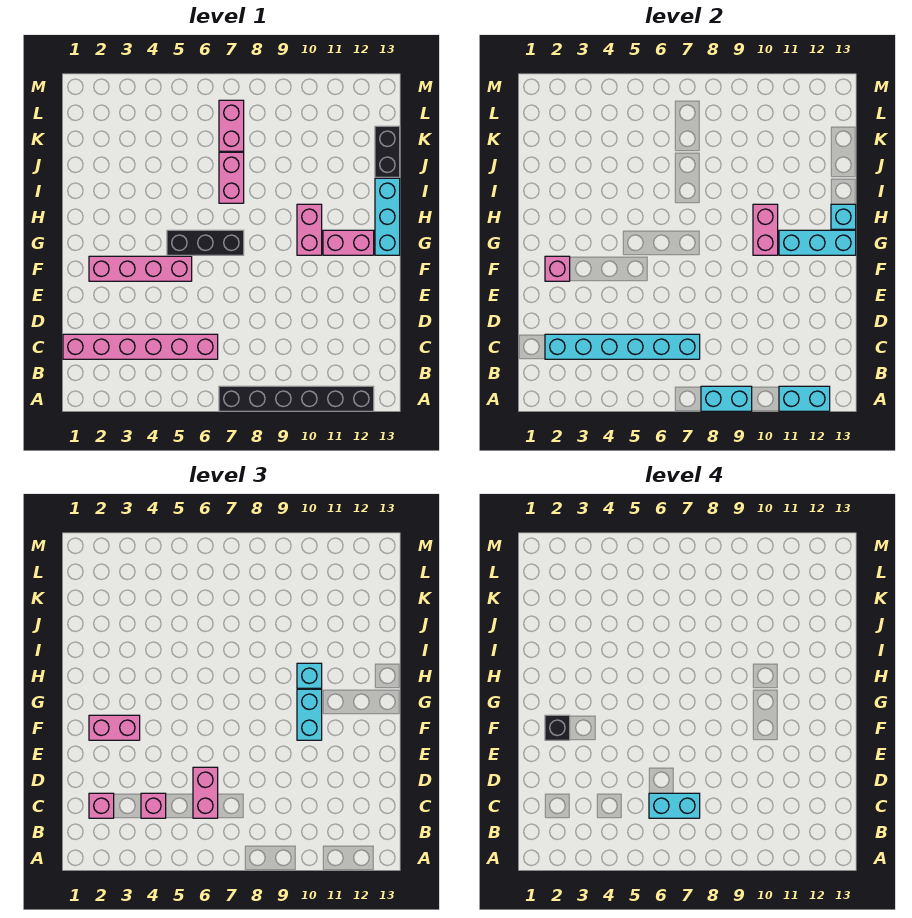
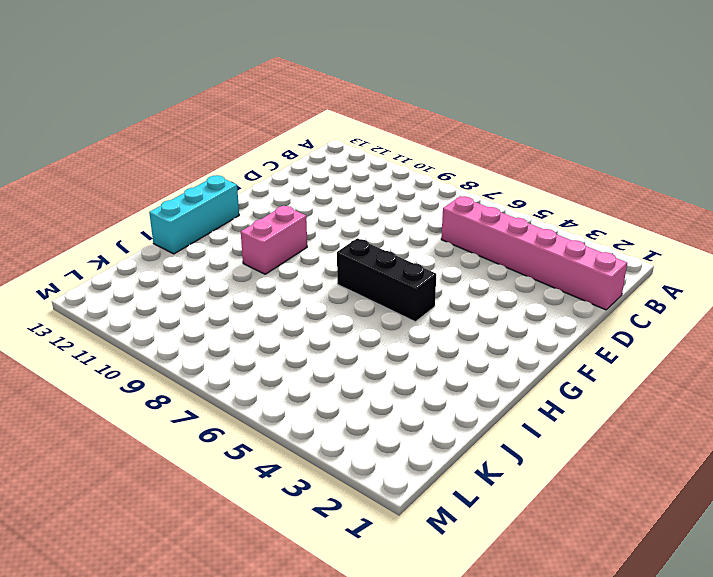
none -> black 1x6 brick [219,386,374,411]
none -> pink 1x4 brick [89,256,192,281]
none -> pink 1x2 brick [323,230,374,255]

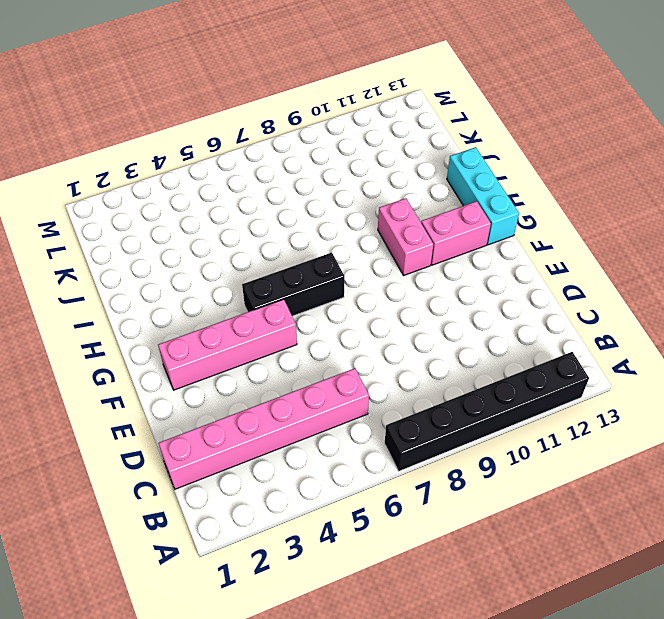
none -> pink 1x2 brick [219,152,244,203]
none -> black 1x2 brick [375,126,400,177]
none -> pink 1x2 brick [219,100,244,151]

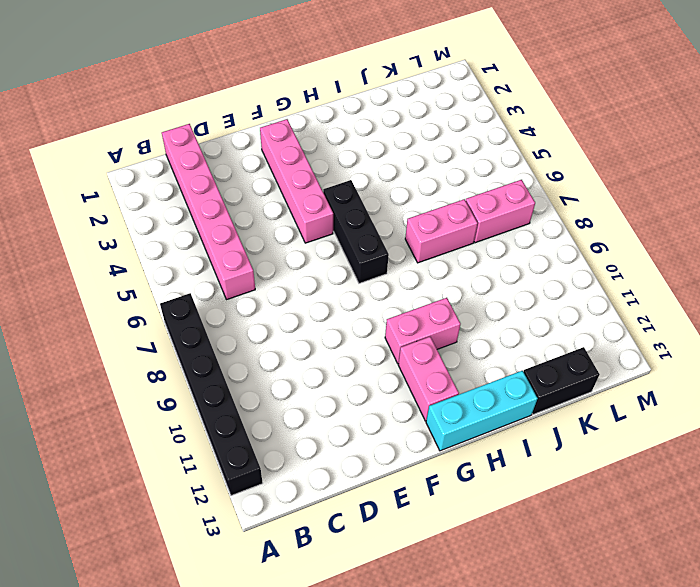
none -> cyan 1x2 brick [701,386,752,411]
none -> cyan 1x2 brick [779,386,830,411]
none -> cyan 1x6 brick [545,334,700,359]

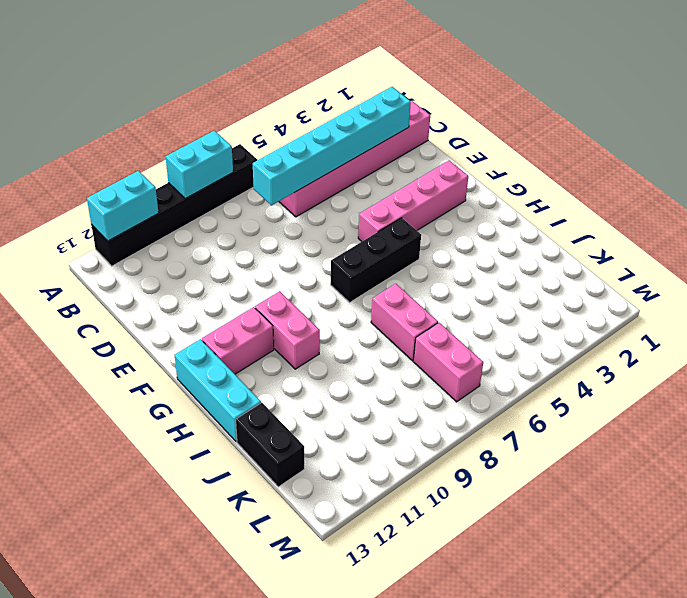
none -> pink 1x1 brick [545,256,570,281]
none -> pink 1x2 brick [753,204,778,255]
none -> cyan 1x3 brick [779,230,856,255]

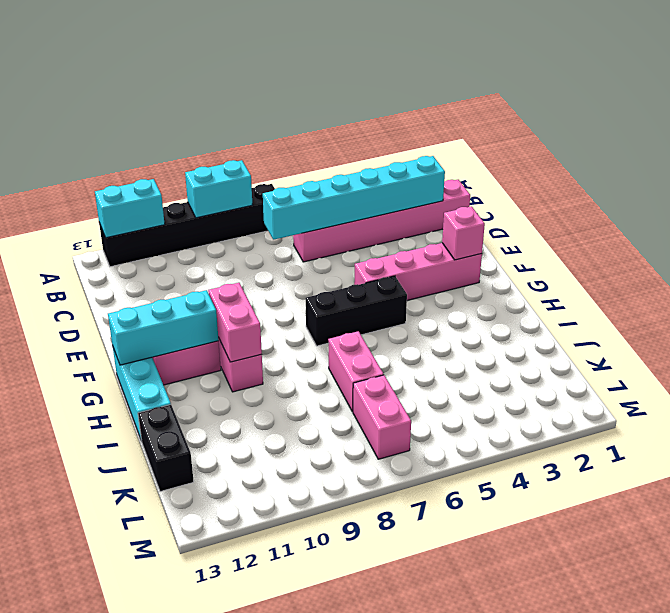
none -> cyan 1x1 brick [831,204,856,229]
none -> pink 1x1 brick [89,793,114,818]
none -> pink 1x1 brick [141,793,166,818]

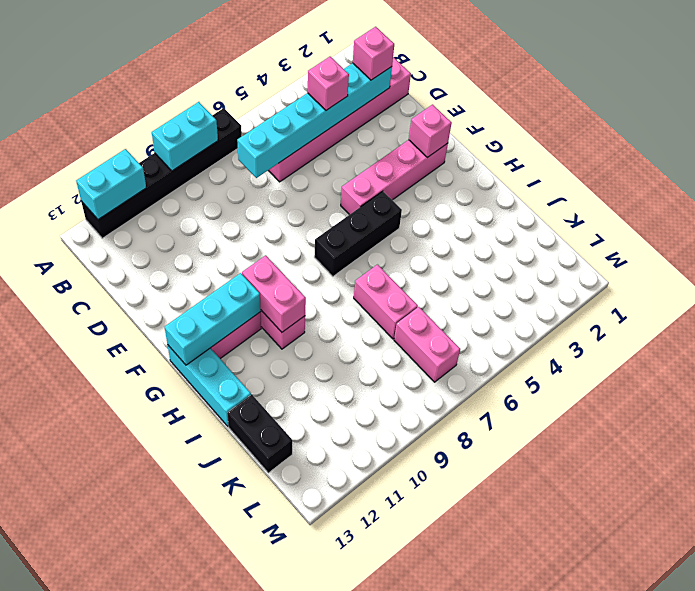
none -> cyan 1x1 brick [831,204,856,229]
none -> pink 1x2 brick [193,767,218,818]
none -> pink 1x2 brick [89,715,140,740]

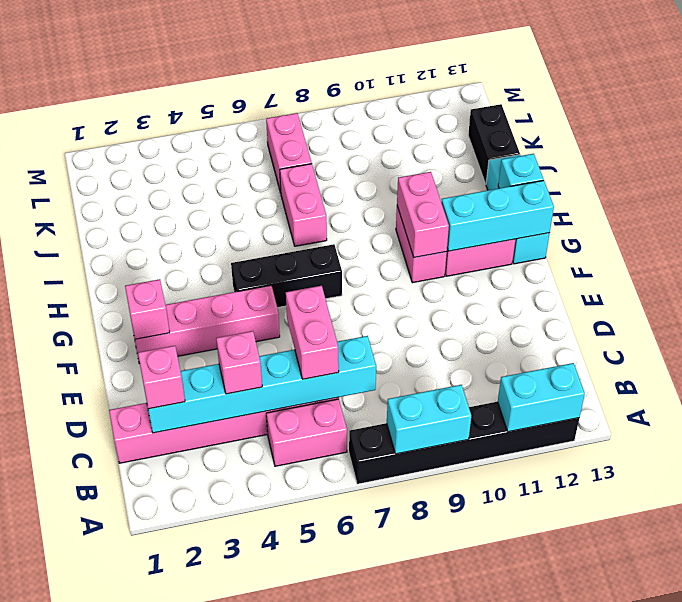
pink 1x2 brick [266,399,347,466] -> pink 1x2 brick moved to [89,715,140,740]
none -> cyan 1x2 brick [297,689,322,740]
none -> cyan 1x1 brick [297,663,322,688]
none -> cyan 1x2 brick [649,793,700,818]

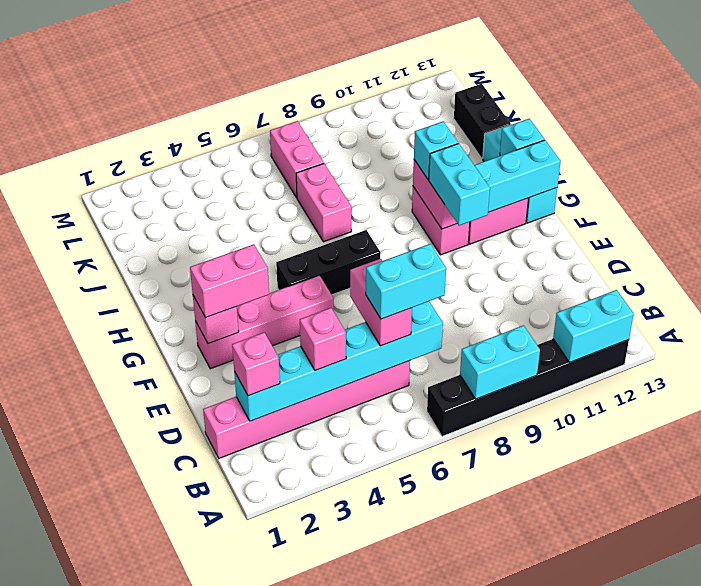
none -> black 1x1 brick [545,715,570,740]

